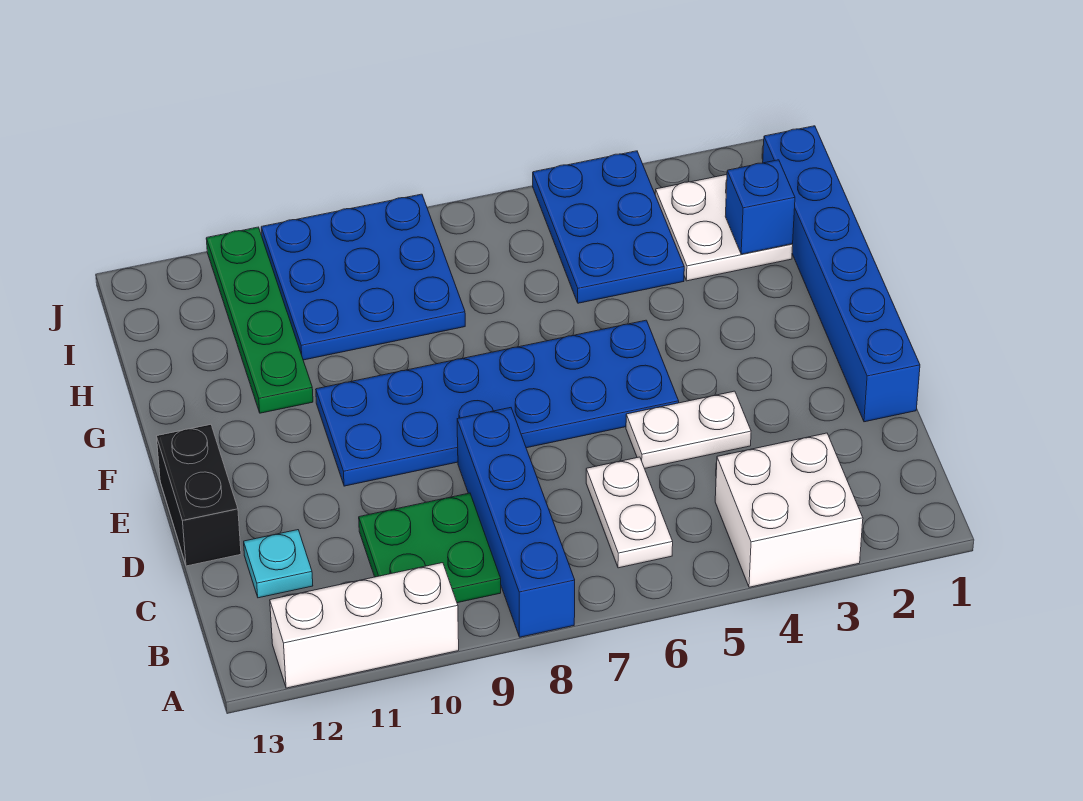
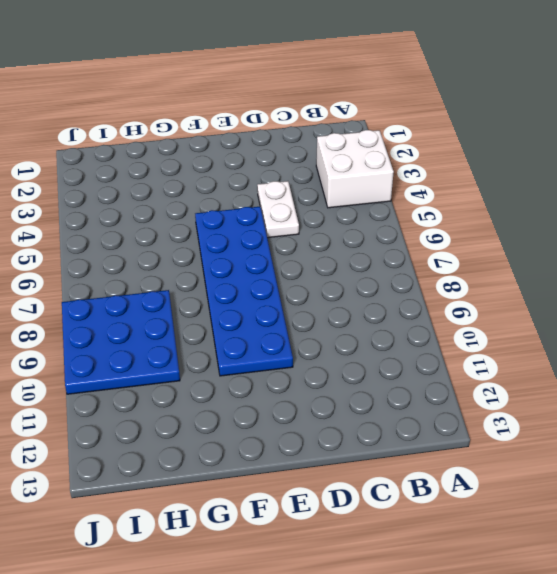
none -> blue 1x4 brick [457,408,575,637]
none -> white 1x3 brick [270,563,459,688]
none -> white 1x2 plate [586,457,673,568]

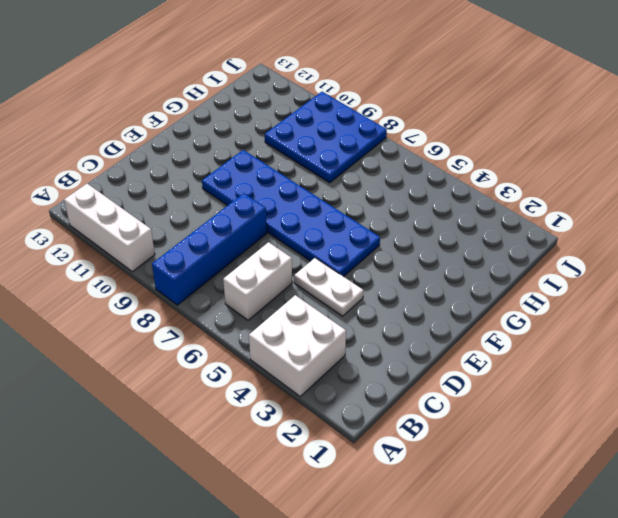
white 1x2 brick [223,242,292,320] -> white 1x2 plate [586,457,673,568]
none -> green 2x2 plate [359,493,501,603]
none -> cyan 1x1 plate [244,530,313,598]
none -> blue 1x6 brick [763,126,920,422]

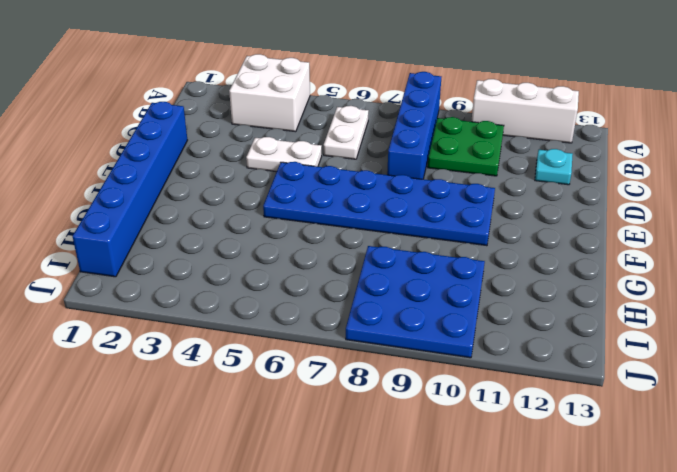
none -> black 1x2 brick [157,424,241,566]
none -> green 1x4 plate [206,227,313,413]
none -> white 2x2 plate [655,175,793,281]

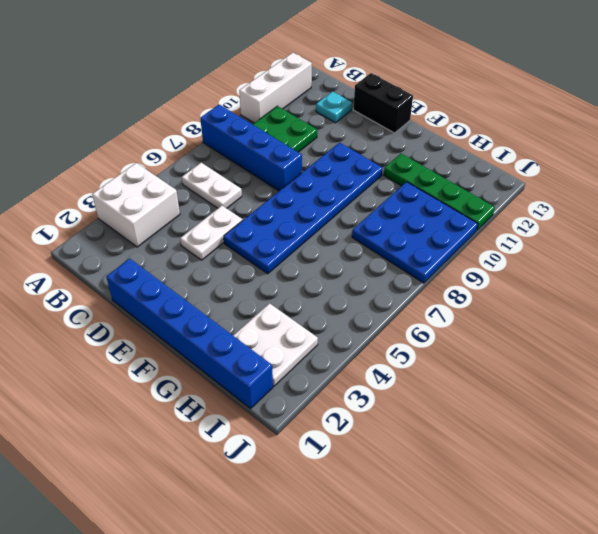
none -> blue 2x3 plate [533,151,684,303]
none -> blue 1x1 brick [725,160,795,254]

